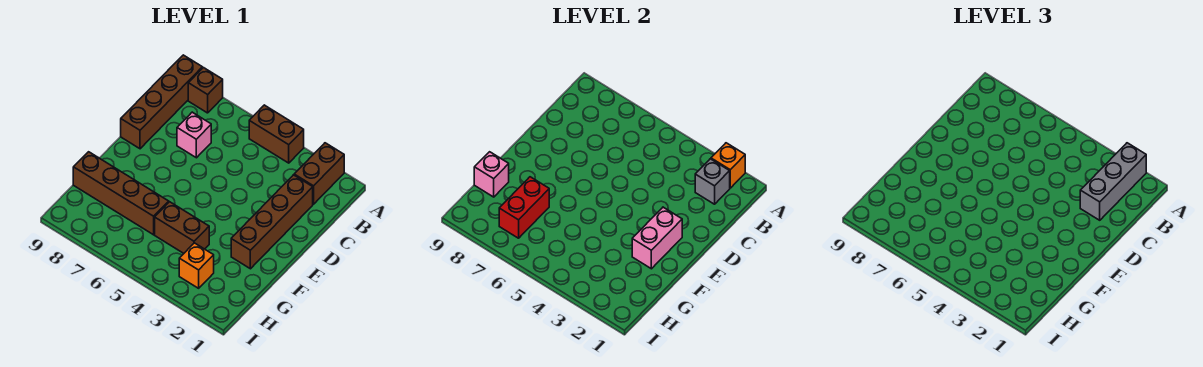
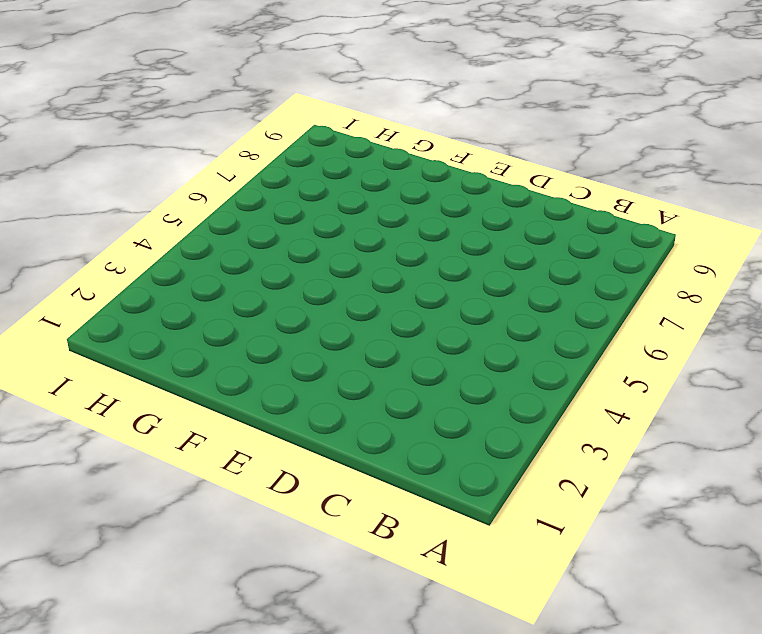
none -> brown 1x2 brick [294,143,344,204]
none -> brown 1x2 brick [249,105,304,163]
none -> brown 1x1 brick [188,68,223,113]

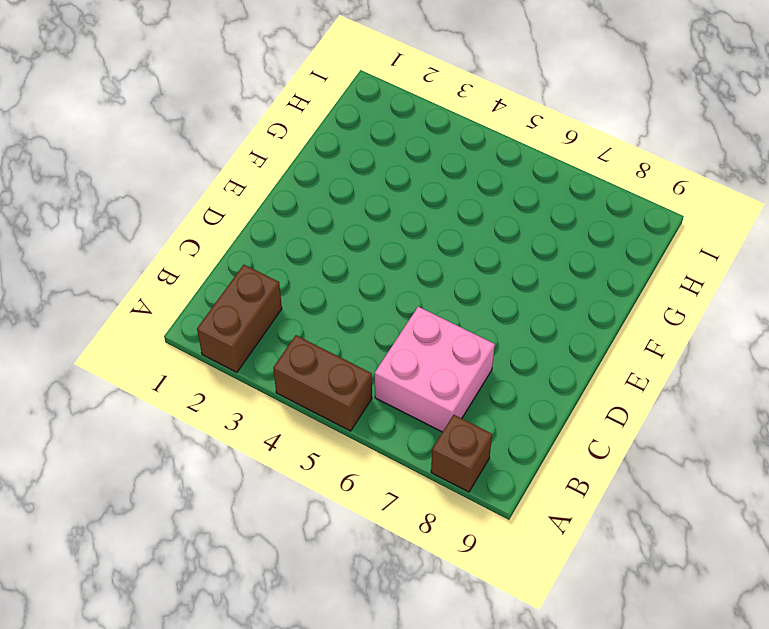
pink 2x2 brick [375,307,495,432] -> pink 1x1 brick [177,112,211,158]
none -> brown 1x4 brick [121,55,202,149]
none -> brown 1x4 brick [231,175,313,269]
none -> brown 1x2 brick [155,202,209,253]

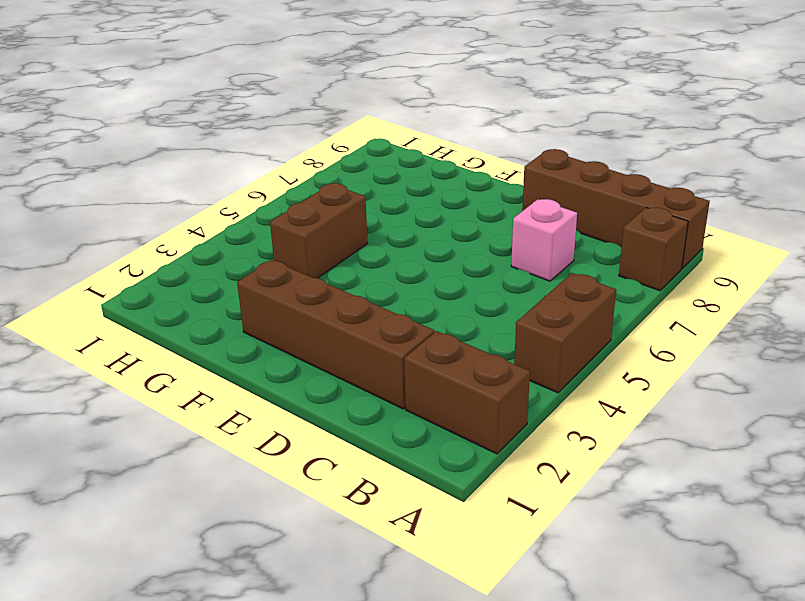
none -> brown 1x4 brick [73,152,169,235]
none -> orange 1x1 brick [179,243,214,288]
none -> orange 1x1 brick [711,143,745,188]

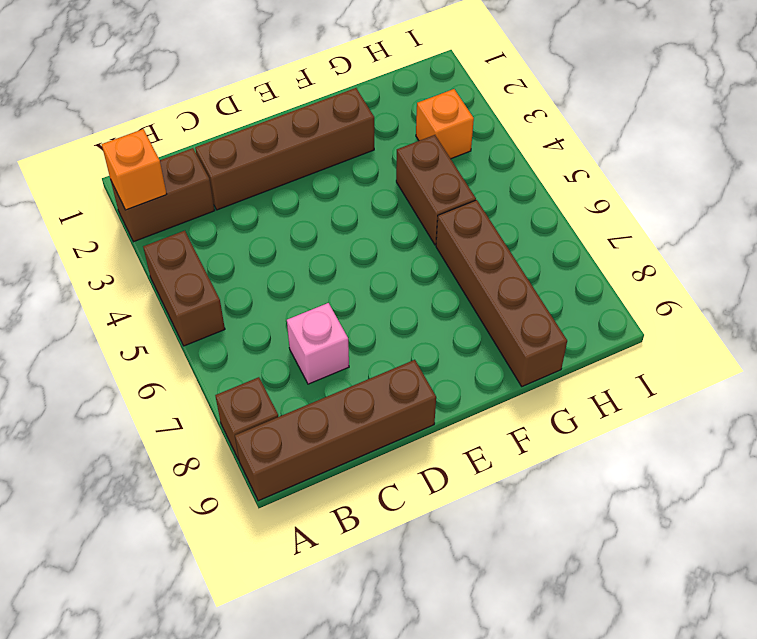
none -> grey 1x1 brick [695,159,730,204]
none -> pink 1x2 brick [632,207,682,269]
none -> red 1x2 brick [499,177,549,238]

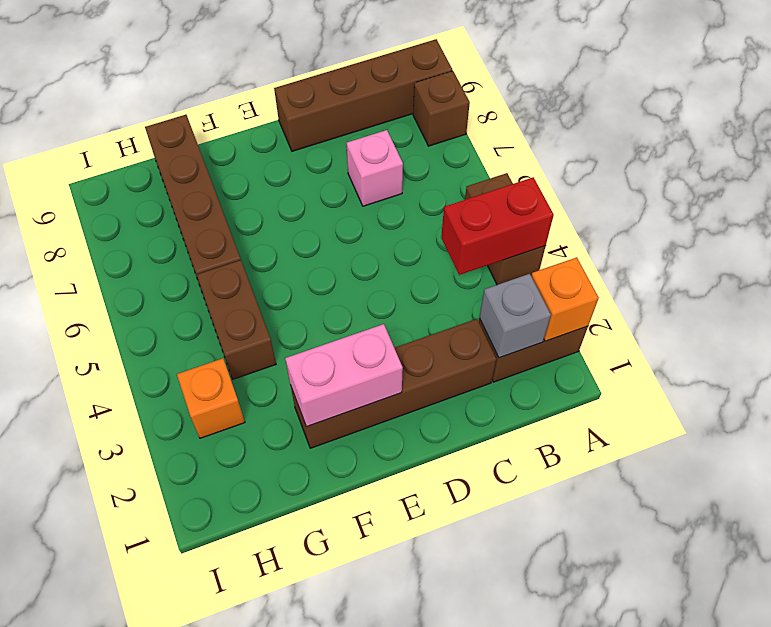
red 1x2 brick [441,177,554,275] -> red 1x2 brick moved to [499,177,549,238]
none -> pink 1x1 brick [474,152,509,197]
none -> grey 1x3 brick [1080,143,1146,220]

